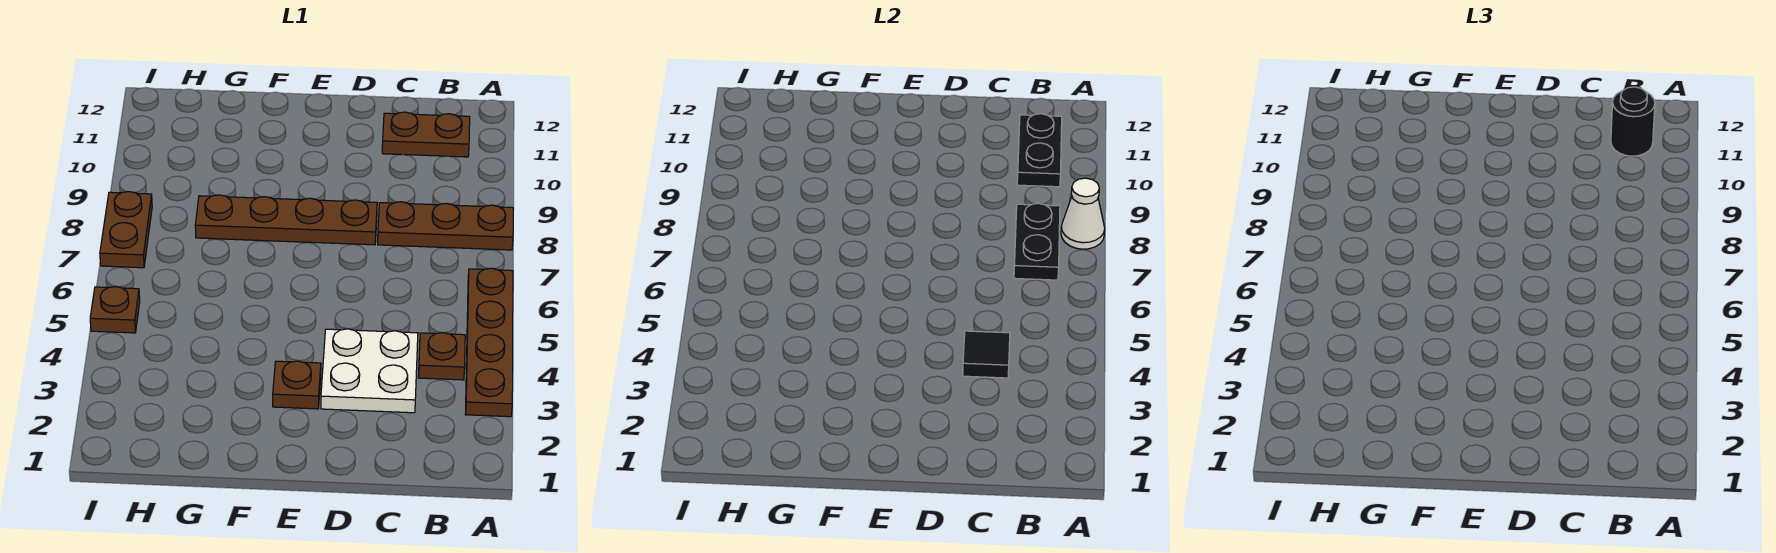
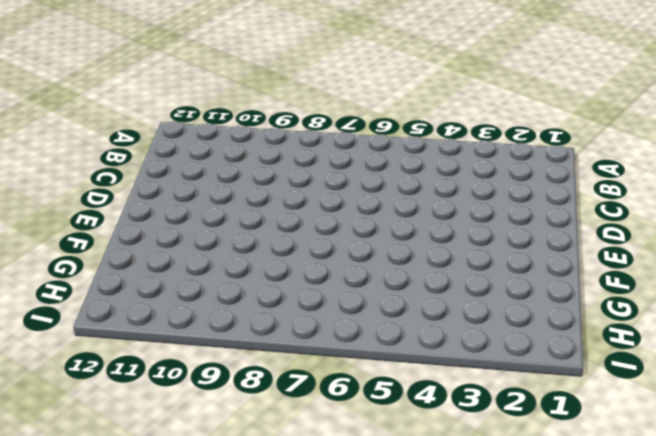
none -> brown 1x4 plate [465,268,513,417]
none -> brown 1x3 plate [378,202,513,250]
none -> brown 1x1 plate [418,333,465,380]

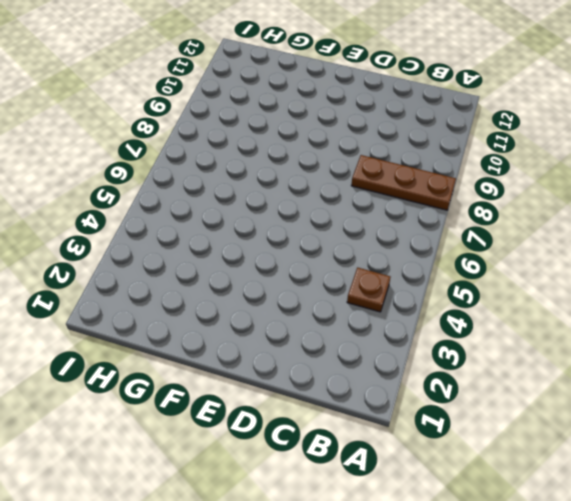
none -> brown 1x4 plate [465,268,513,417]
none -> brown 1x2 plate [382,112,470,157]
none -> white 2x2 plate [321,329,418,413]

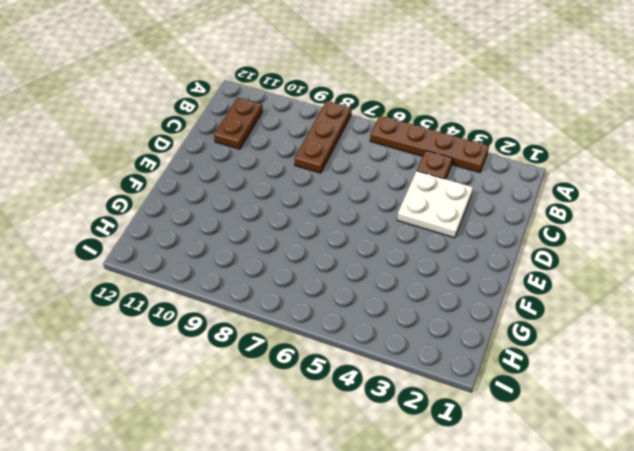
none -> brown 1x4 plate [195,195,377,245]
none -> brown 1x1 plate [273,361,321,409]
none -> brown 1x1 plate [90,287,140,333]

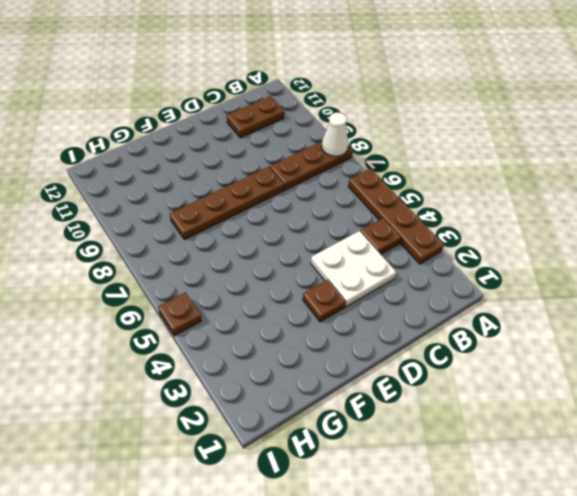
none -> brown 1x2 plate [100,192,152,268]
none -> black 1x2 plate [1014,203,1060,280]
none -> black 1x2 plate [1017,114,1062,187]

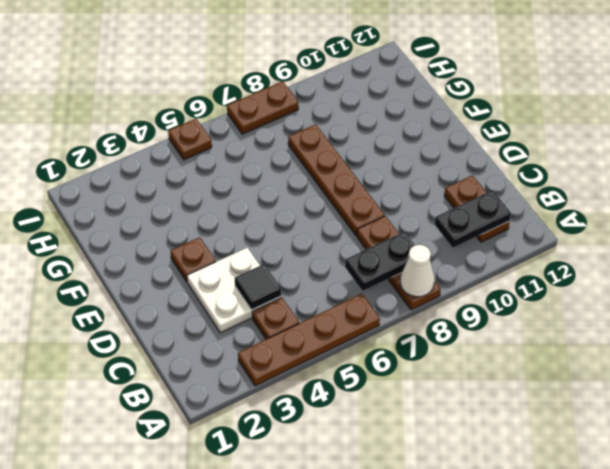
none -> black 1x1 round brick [1611,87,1655,156]

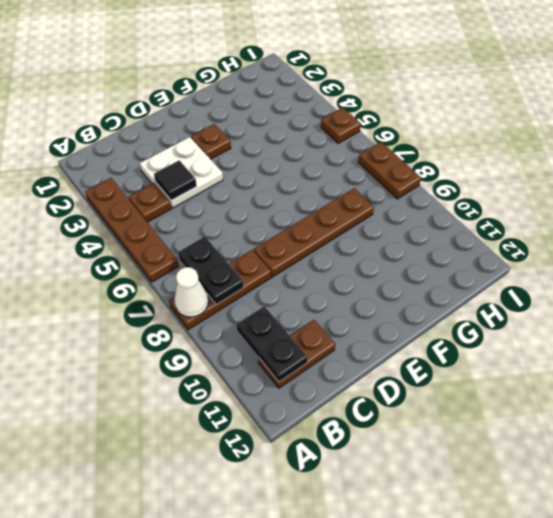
none -> black 1x1 round brick [1611,87,1655,156]

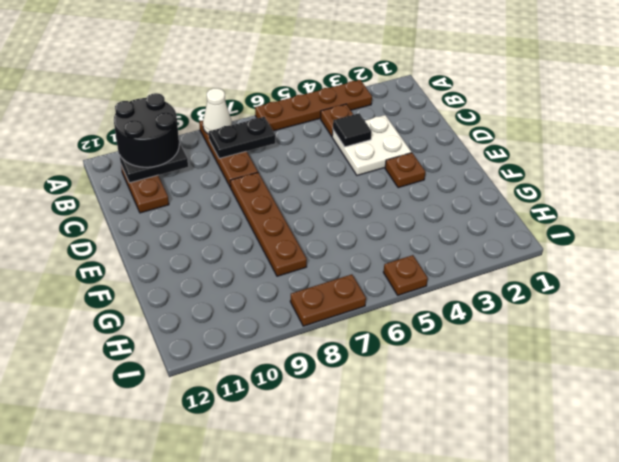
black 2x2 round brick [114,93,179,167] -> black 1x1 round brick [1611,87,1655,156]

